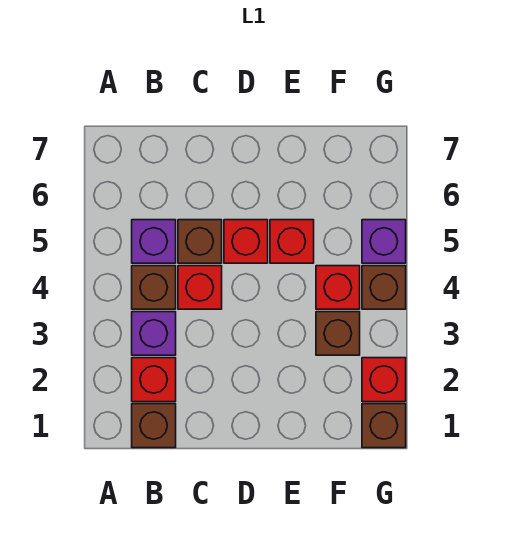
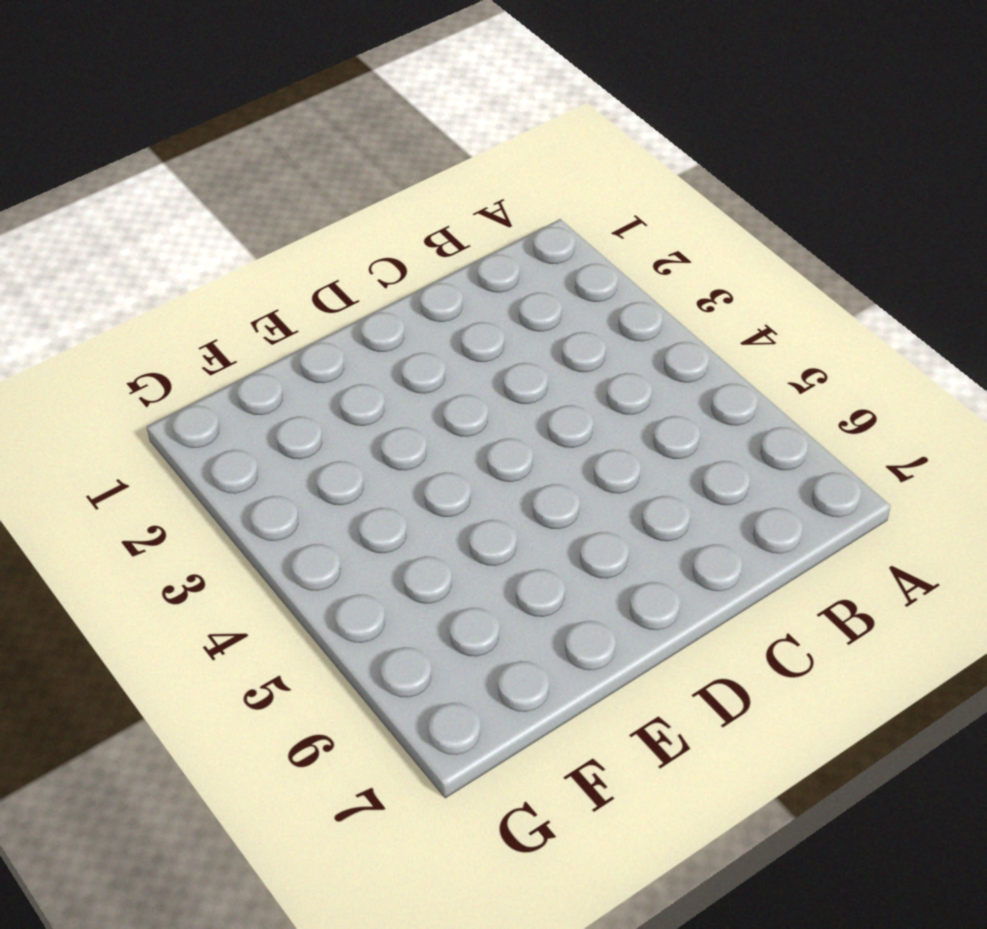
none -> brown 1x1 brick [132,404,176,448]
none -> red 1x1 brick [132,358,176,402]
none -> purple 1x1 brick [132,312,176,355]

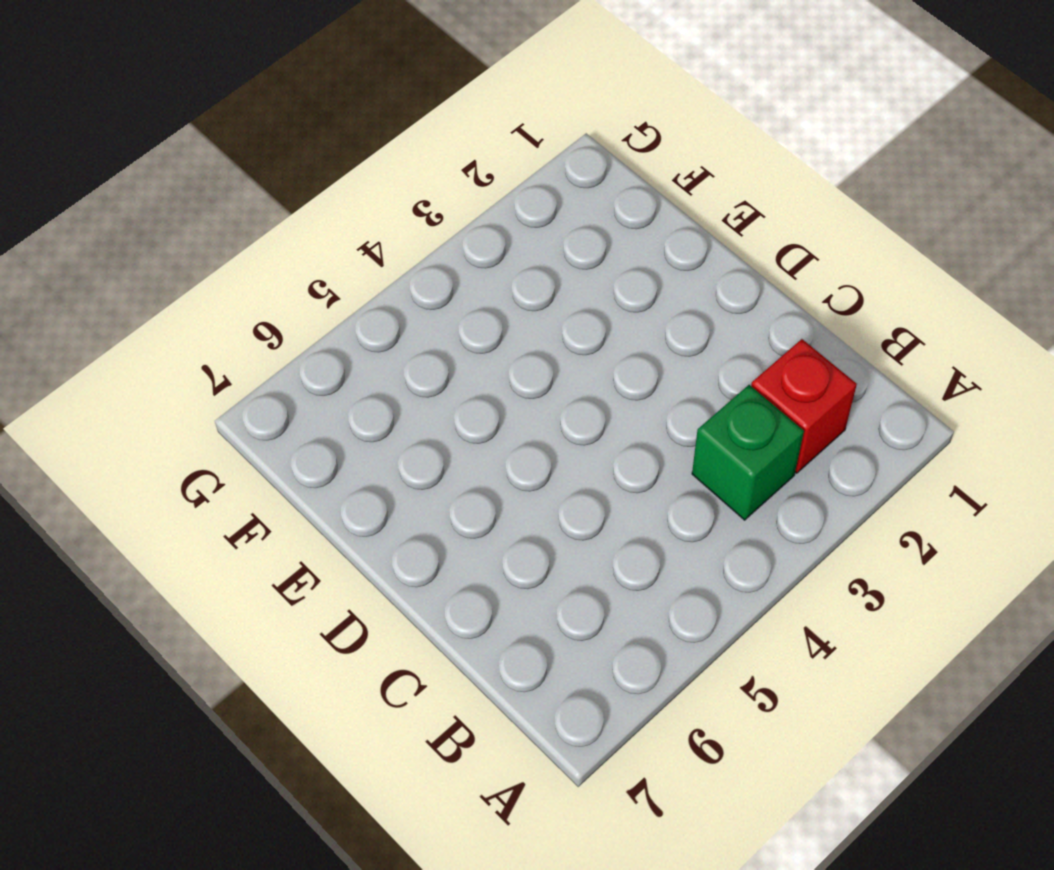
green 1x1 brick [692,385,804,520] -> purple 1x1 brick [132,312,176,355]
none -> brown 1x1 brick [132,404,176,448]
none -> brown 1x1 brick [132,266,176,309]
none -> purple 1x1 brick [132,220,176,263]

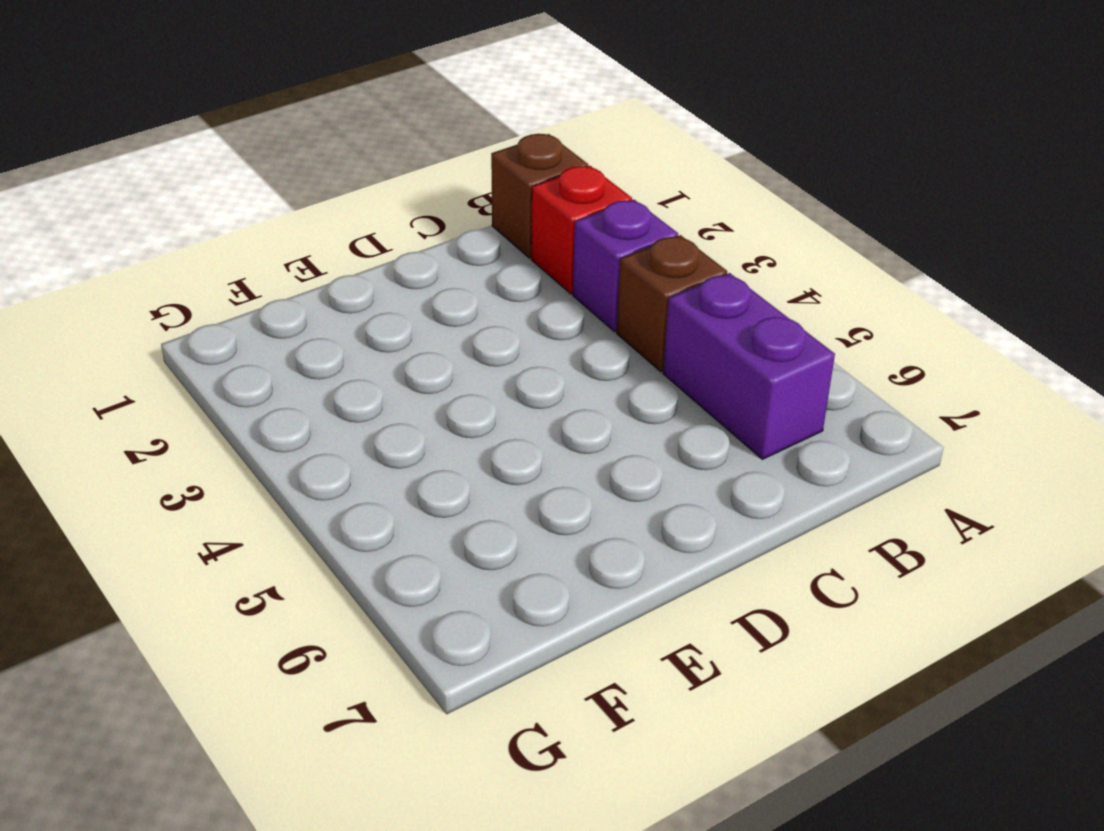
purple 1x2 brick [663,273,835,459] -> purple 1x1 brick [132,220,176,263]
none -> red 1x1 brick [178,266,222,309]
none -> brown 1x1 brick [178,220,222,263]
none -> red 1x1 brick [224,220,268,263]

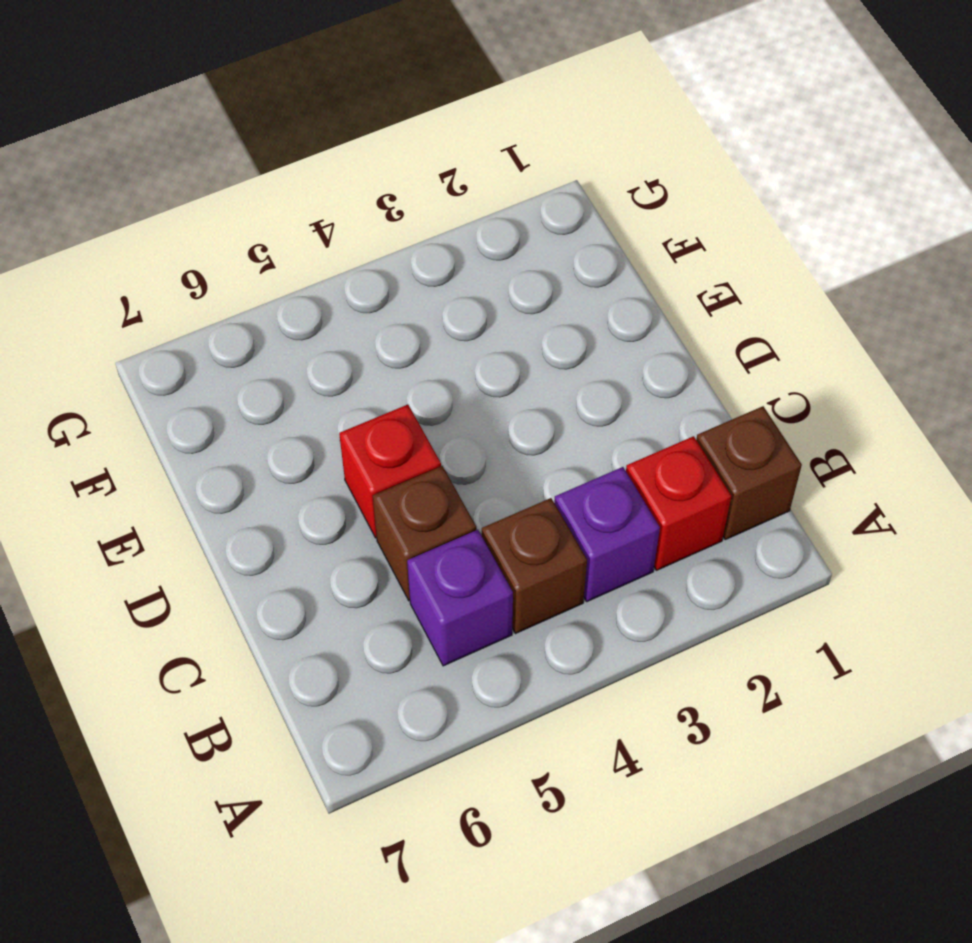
none -> red 1x1 brick [178,266,222,309]
none -> red 1x1 brick [270,220,314,263]
none -> brown 1x1 brick [316,312,360,355]

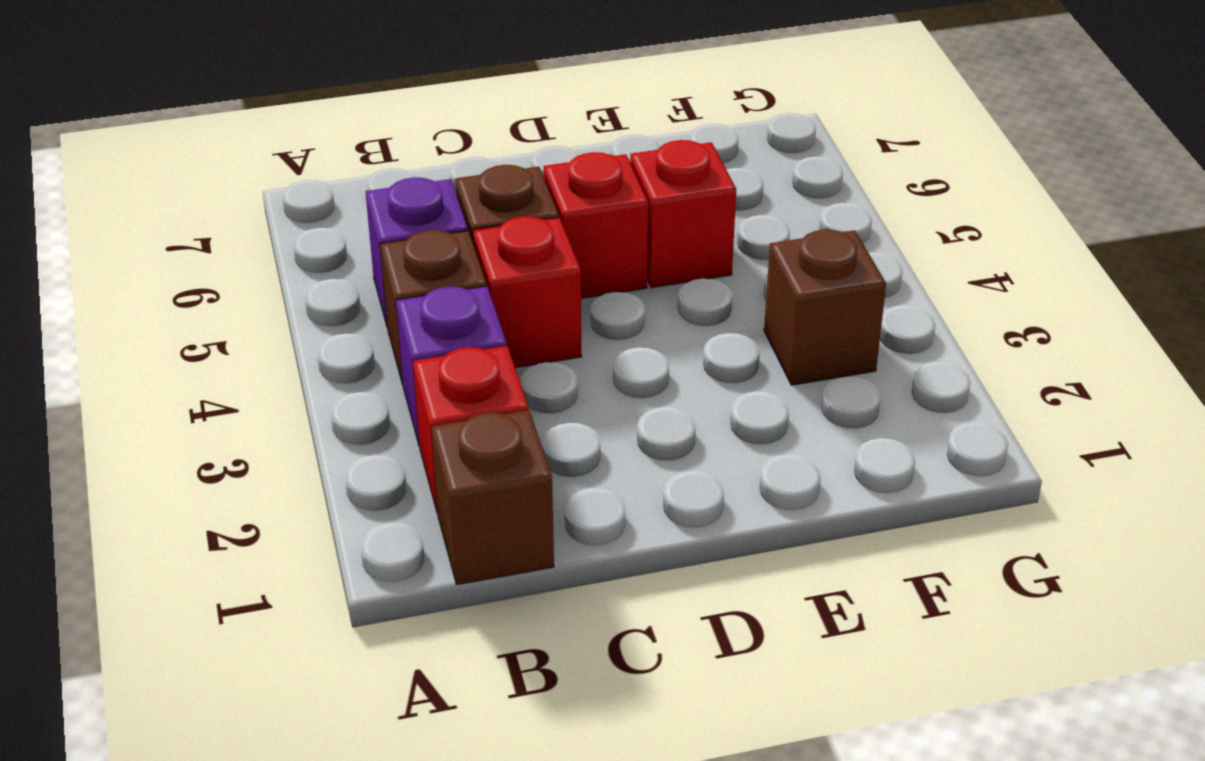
none -> red 1x1 brick [316,266,360,309]
none -> brown 1x1 brick [362,404,406,448]
none -> red 1x1 brick [362,358,406,402]

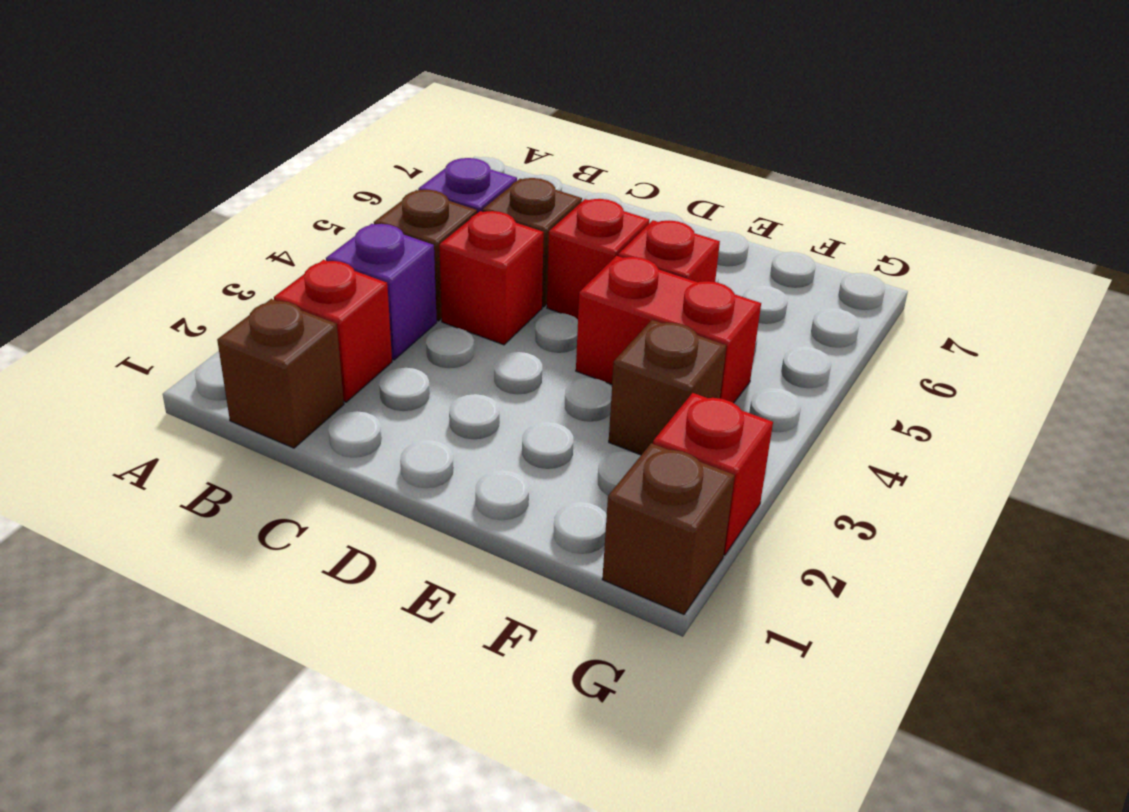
red 1x2 brick [576,256,761,403] -> red 1x1 brick [316,266,360,309]
none -> brown 1x1 brick [362,266,406,309]
none -> purple 1x1 brick [362,220,406,263]

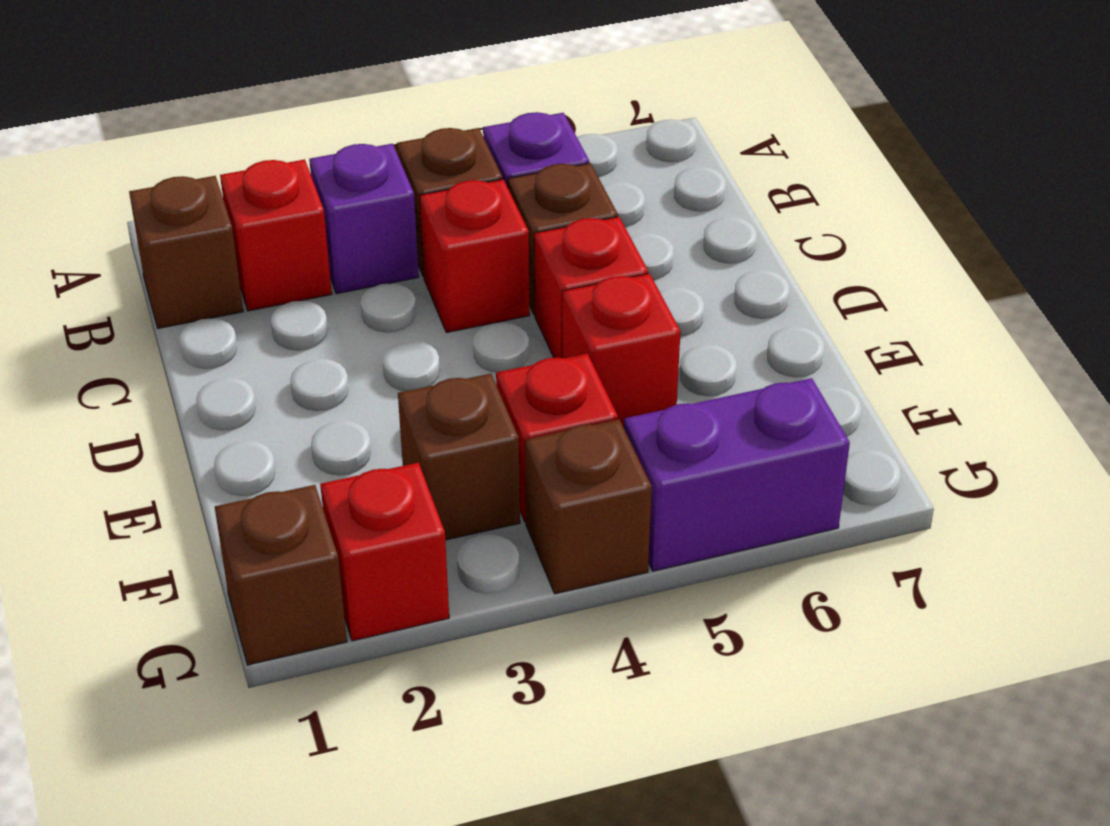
purple 1x2 brick [624,378,850,571] -> purple 1x1 brick [362,220,406,263]

